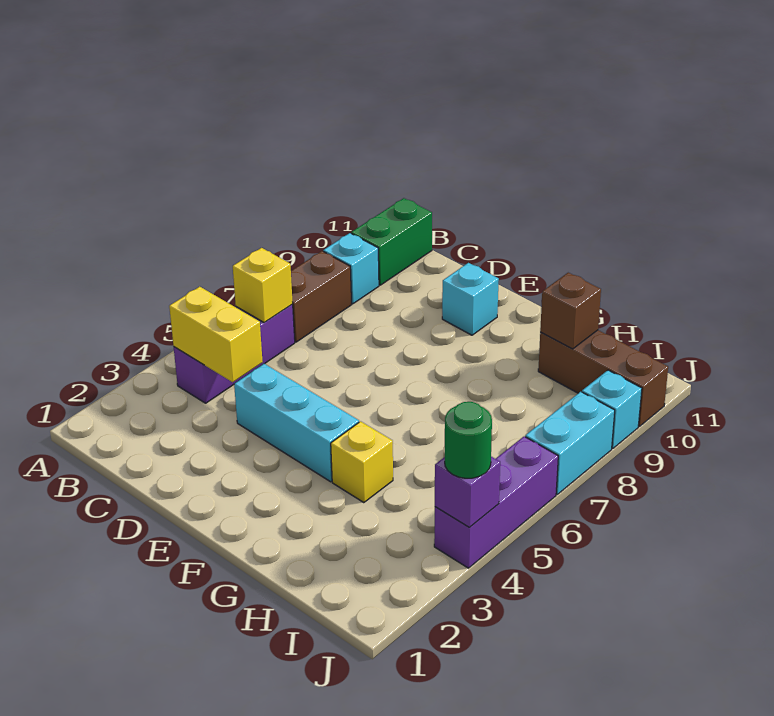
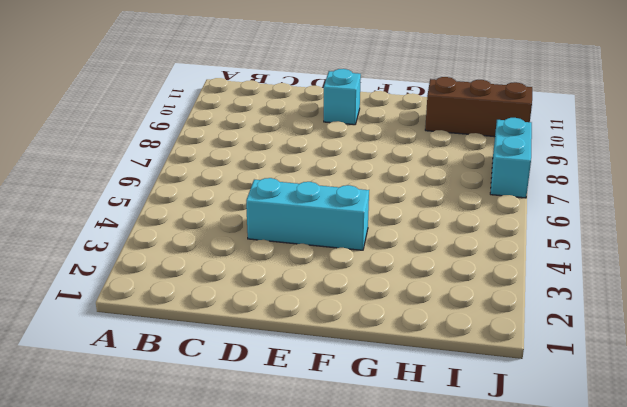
none -> purple 1x3 brick [174,305,295,403]
none -> brown 1x2 brick [291,251,352,342]
none -> cyan 1x1 brick [323,233,379,304]

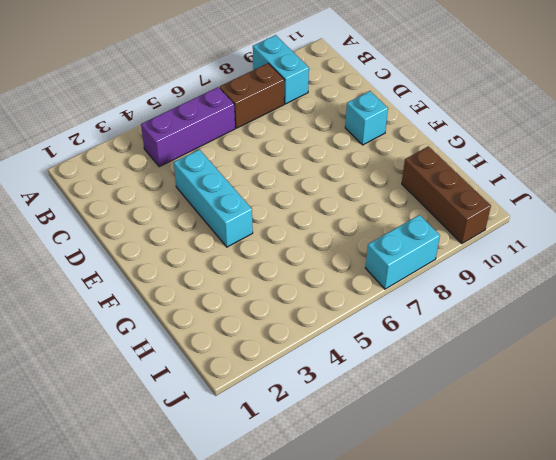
cyan 1x2 brick [253,35,309,104] -> cyan 1x1 brick [323,233,379,304]
none -> green 1x2 brick [351,198,432,285]
none -> yellow 1x1 brick [331,421,393,503]
none -> purple 1x3 brick [434,436,558,568]

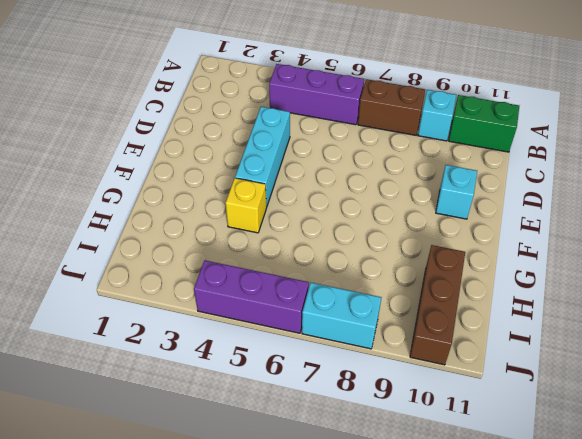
none -> cyan 1x1 brick [582,370,642,449]
none -> yellow 1x2 brick [169,287,263,382]
none -> yellow 1x1 brick [233,248,293,322]

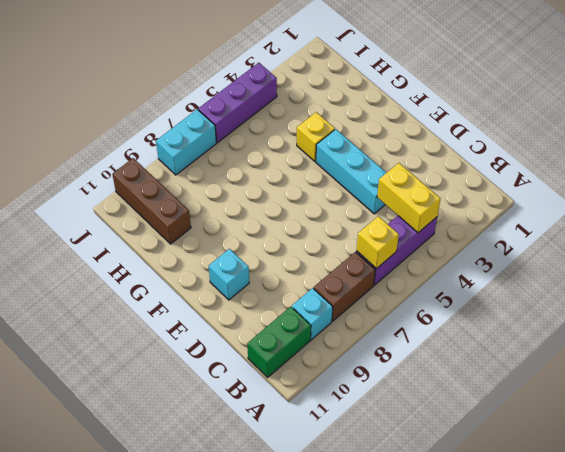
none -> cyan 1x1 brick [582,370,642,449]
none -> brown 1x1 brick [540,273,601,349]
none -> purple 1x1 brick [435,457,500,527]

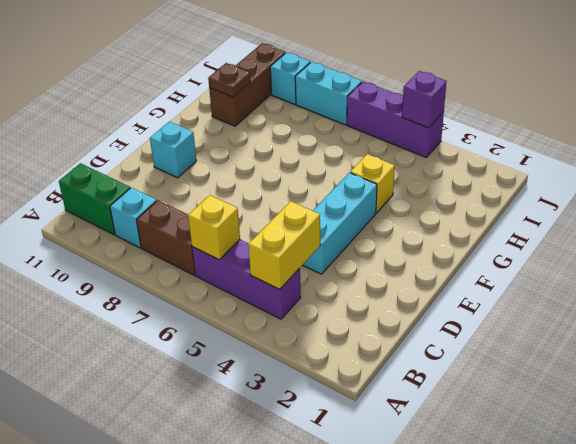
brown 1x1 plate [208,63,250,97] -> brown 1x1 brick [540,273,601,349]
none -> green 1x1 round brick [445,402,492,478]

